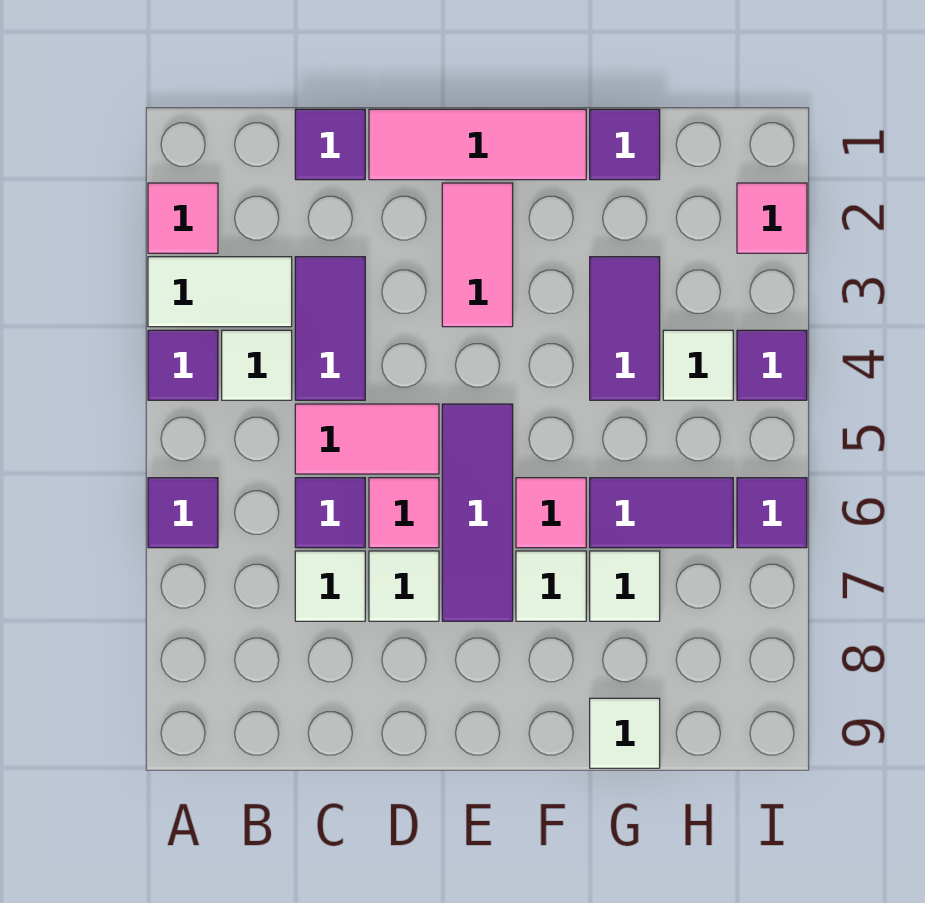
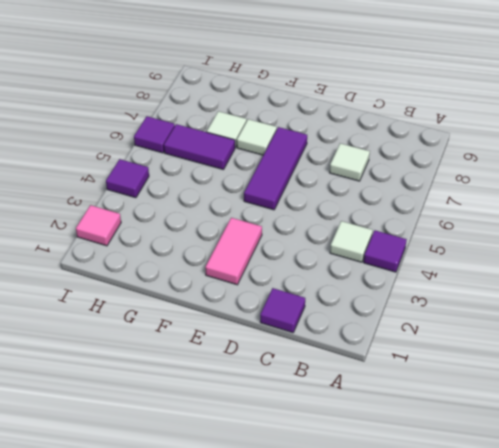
none -> pink 1x1 tile [148,183,218,253]
none -> white 1x2 tile [148,257,292,327]
none -> purple 1x1 tile [148,478,218,548]

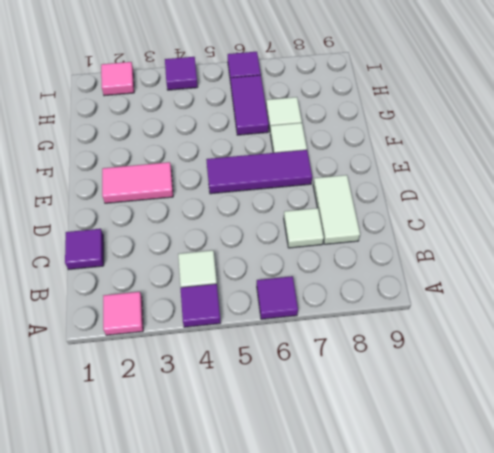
white 1x2 tile [313,175,360,244] -> white 1x2 tile moved to [148,257,292,327]
none -> purple 1x2 tile [295,257,365,400]
none -> pink 1x2 tile [295,404,439,474]
none -> purple 1x1 tile [295,478,365,548]

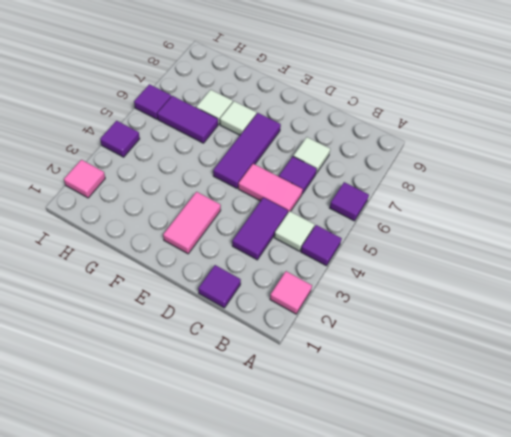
none -> white 1x2 tile [148,257,292,327]
none -> pink 1x3 tile [369,109,586,180]
none -> pink 1x1 tile [369,478,439,548]

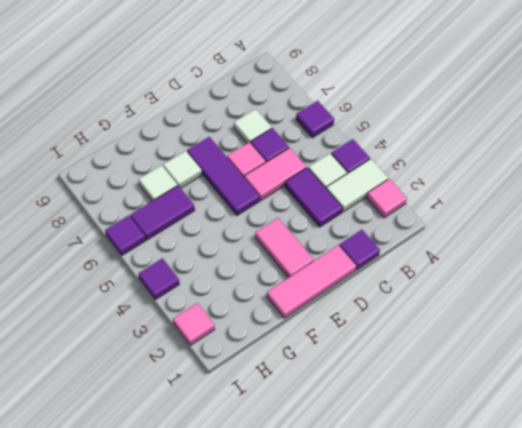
none -> white 1x1 tile [369,551,439,621]
none -> pink 1x1 tile [516,478,586,548]
none -> purple 1x1 tile [590,109,660,180]

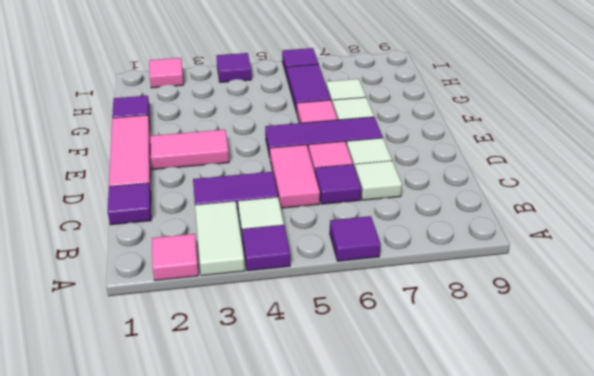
none -> purple 1x2 tile [590,257,660,400]
none -> white 1x1 tile [590,698,660,768]
none -> white 1x1 tile [663,330,733,400]

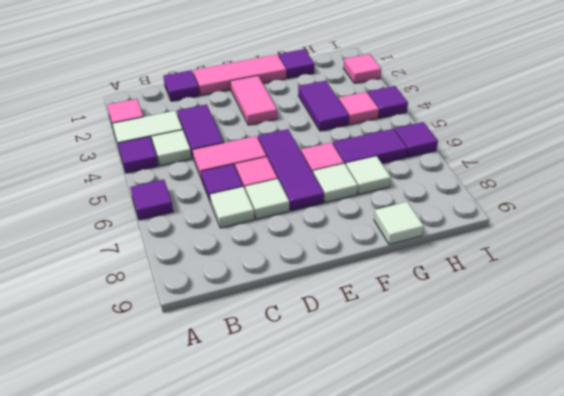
pink 1x1 tile [339,92,379,125] -> white 1x1 tile [663,330,733,400]

